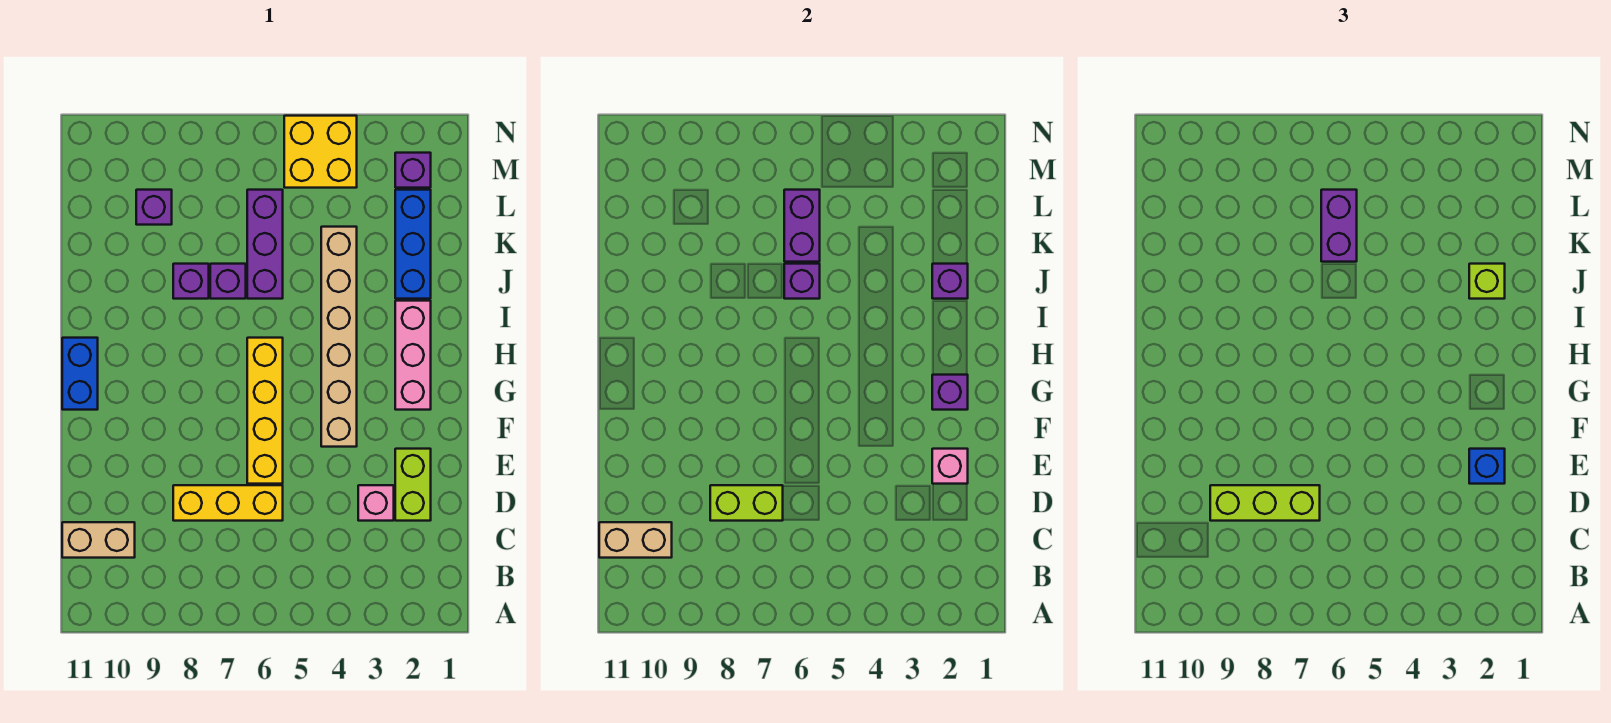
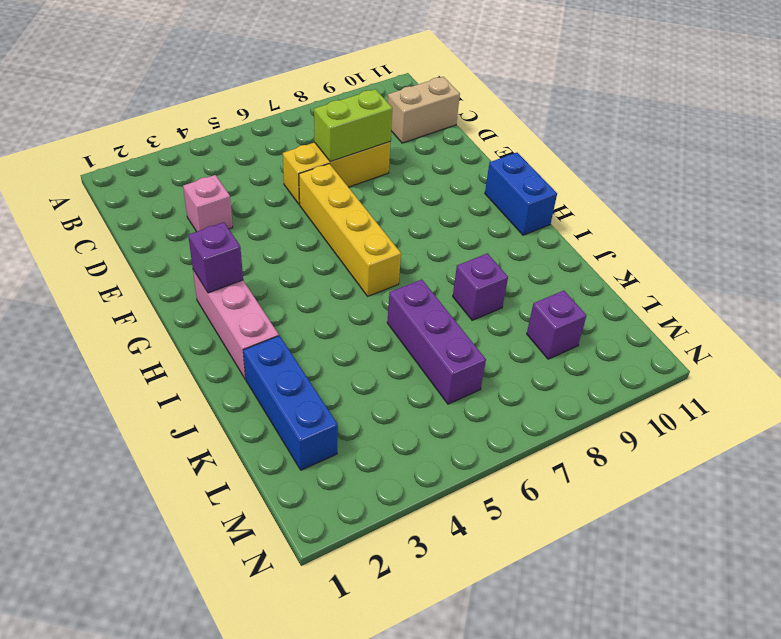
none -> lime 1x2 brick [395,449,431,521]
none -> tan 1x6 brick [321,227,357,447]
none -> purple 1x1 brick [210,264,246,299]

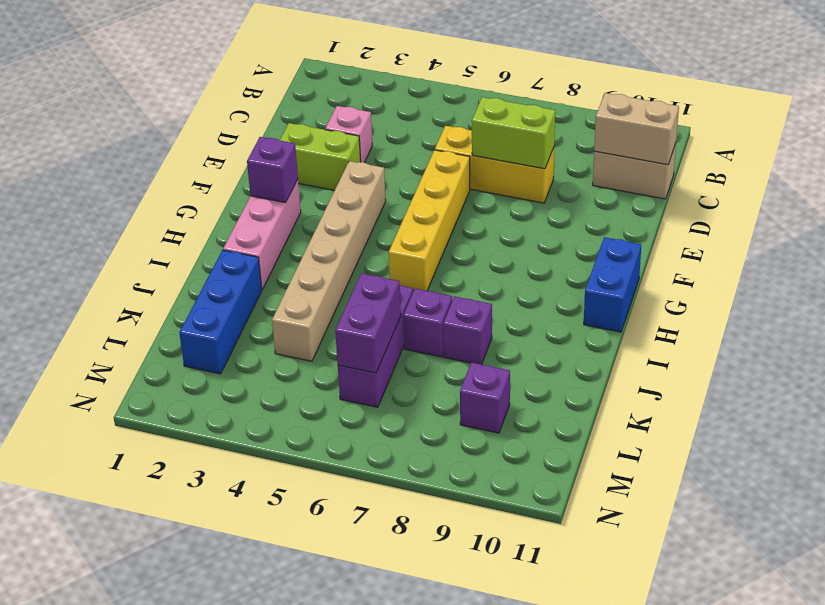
lime 1x2 brick [280,123,361,190] -> lime 1x2 brick turned to [395,449,431,521]
none -> purple 1x1 brick [395,153,431,188]
none -> yellow 2x2 brick [284,116,357,188]
none -> pink 1x1 brick [932,449,968,484]

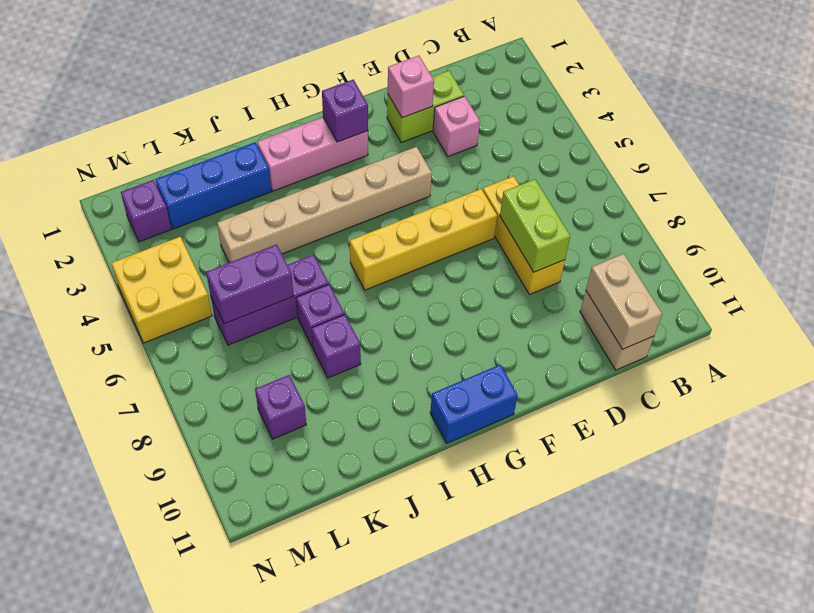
none -> purple 1x1 brick [932,264,968,299]
none -> purple 1x1 brick [784,264,820,299]
none -> lime 1x3 brick [1210,485,1320,521]

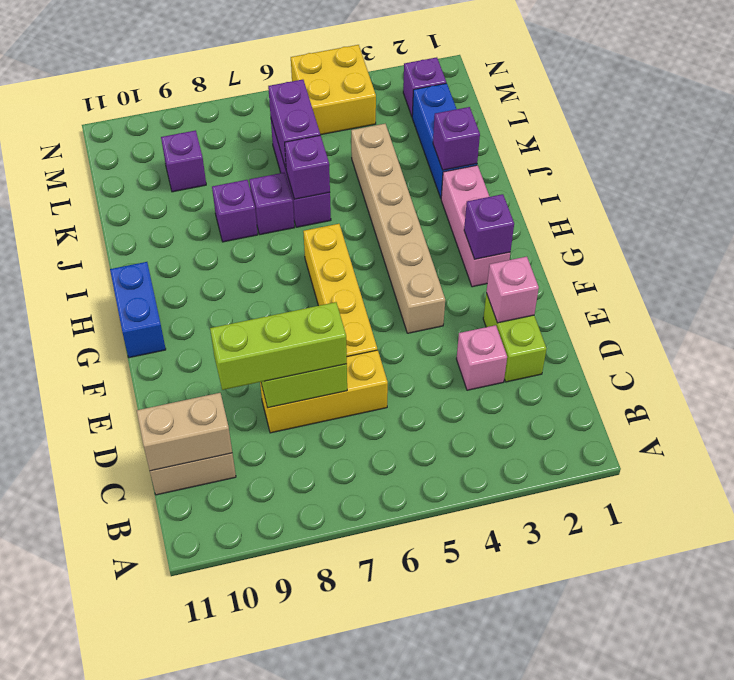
none -> blue 1x1 brick [1469,449,1505,484]
none -> lime 1x1 brick [1469,264,1505,299]
none -> purple 1x2 brick [1321,190,1357,262]

